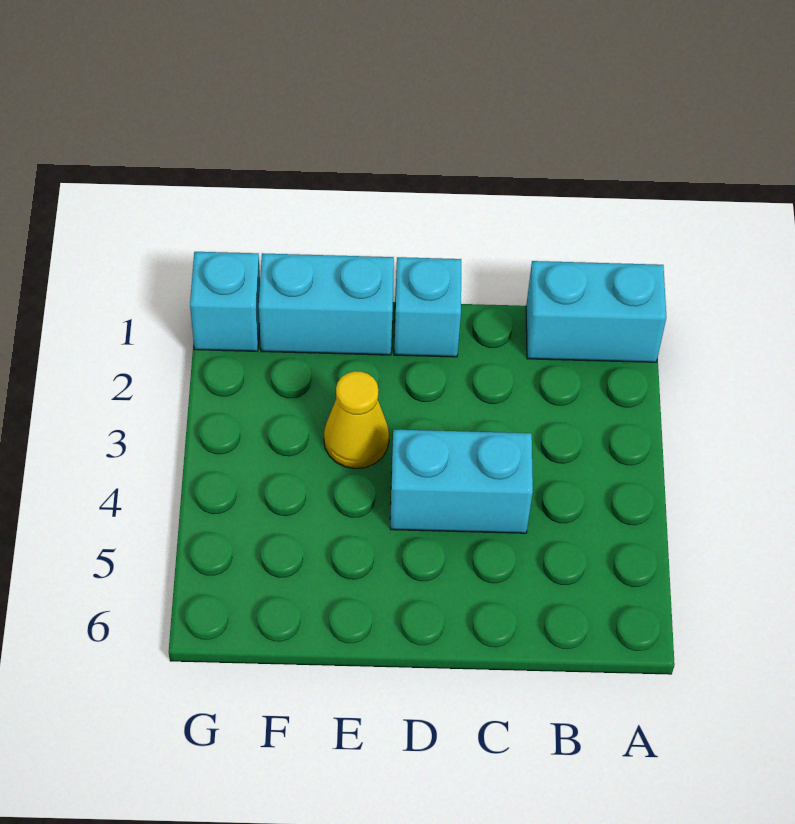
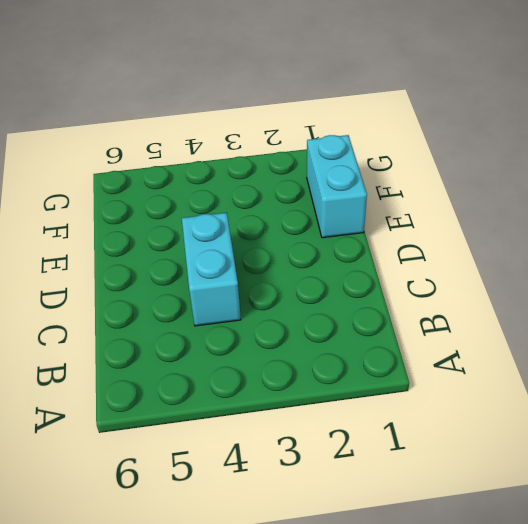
none -> cyan 1x2 brick [526,261,666,362]
none -> cyan 1x1 brick [394,257,461,357]

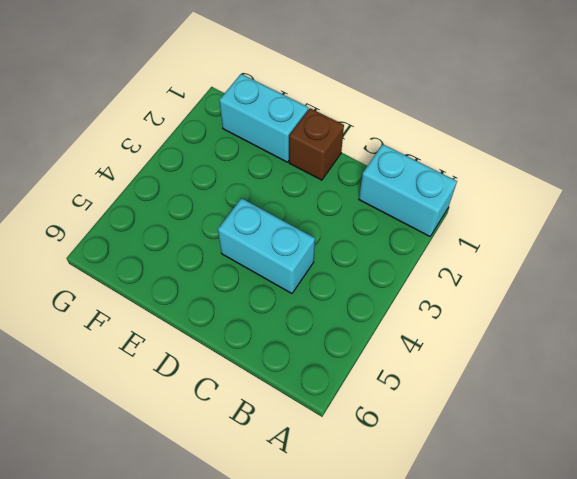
brown 1x1 brick [289,108,344,180] -> cyan 1x1 brick [394,257,461,357]
none -> yellow 1x1 cone [324,371,389,469]
none -> cyan 1x1 brick [190,252,260,351]

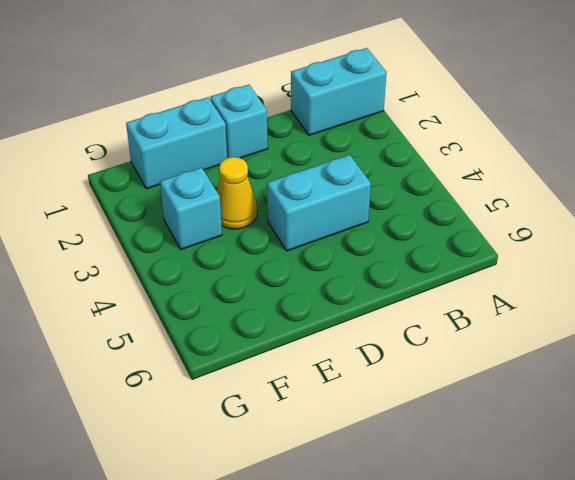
cyan 1x1 brick [160,168,222,249] -> cyan 1x1 brick moved to [190,252,260,351]

